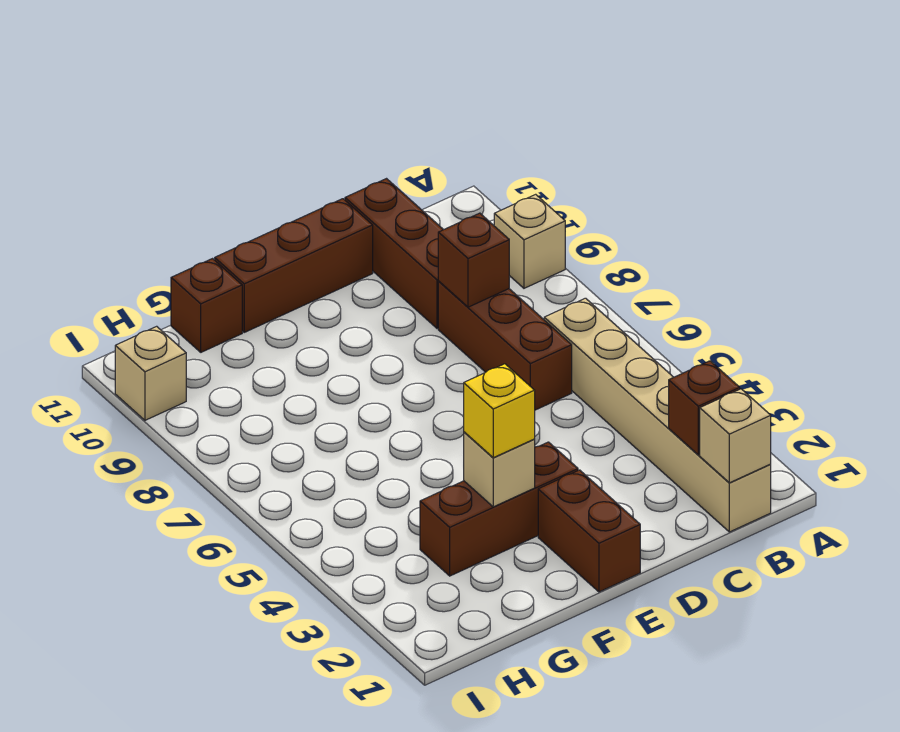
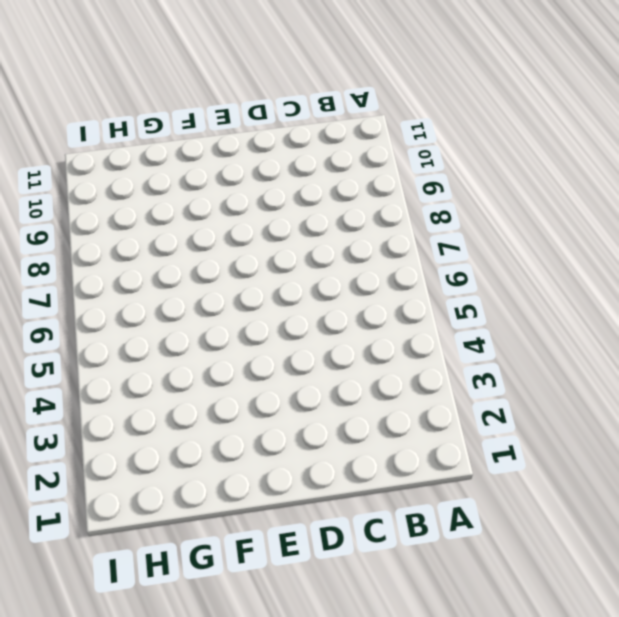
none -> tan 1x1 brick [494,194,565,288]
none -> tan 1x6 brick [544,298,771,532]
none -> brown 1x3 brick [438,282,572,410]

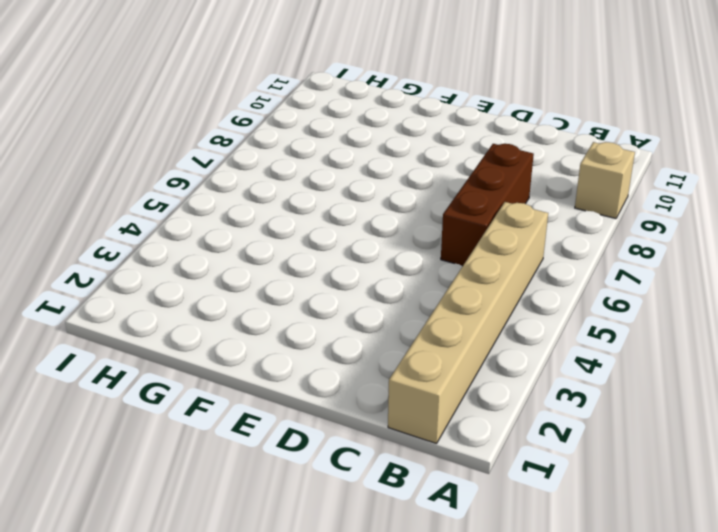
none -> brown 1x3 brick [345,179,443,328]
none -> brown 1x3 brick [215,199,373,332]
none -> brown 1x2 brick [538,470,640,592]

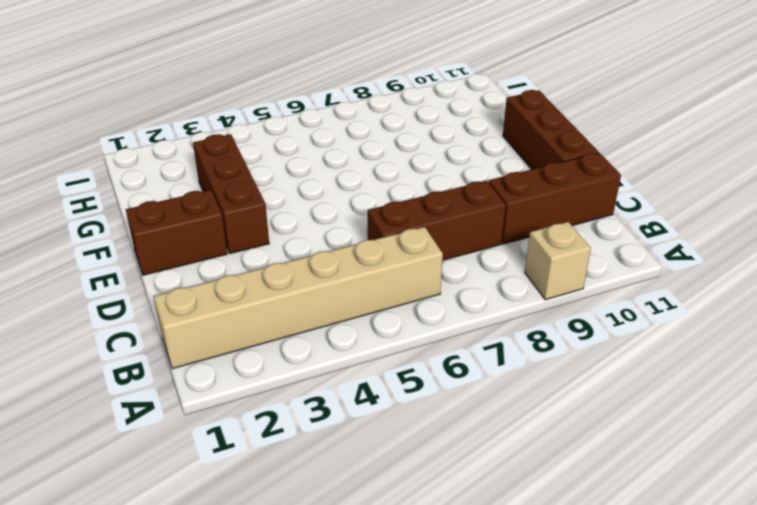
none -> brown 1x1 brick [171,259,242,352]
none -> tan 1x1 brick [115,326,186,420]
none -> tan 1x1 brick [700,389,771,483]

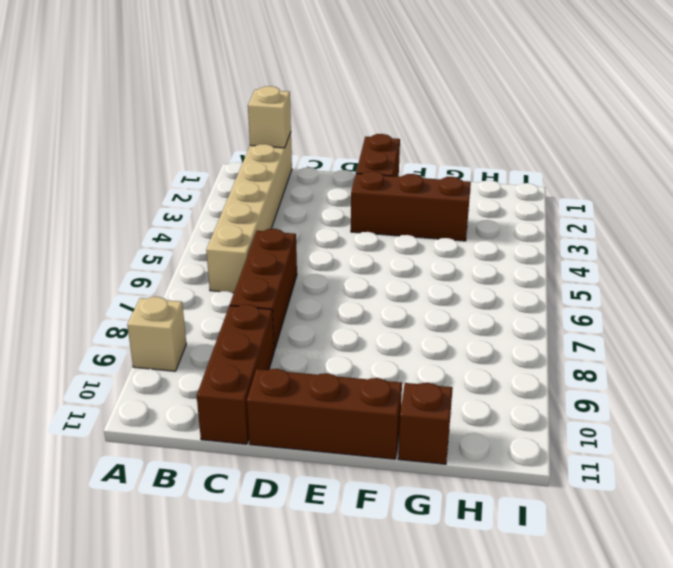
none -> tan 1x1 brick [115,326,186,420]
none -> brown 1x1 brick [669,361,740,455]
none -> brown 1x1 brick [438,213,509,307]

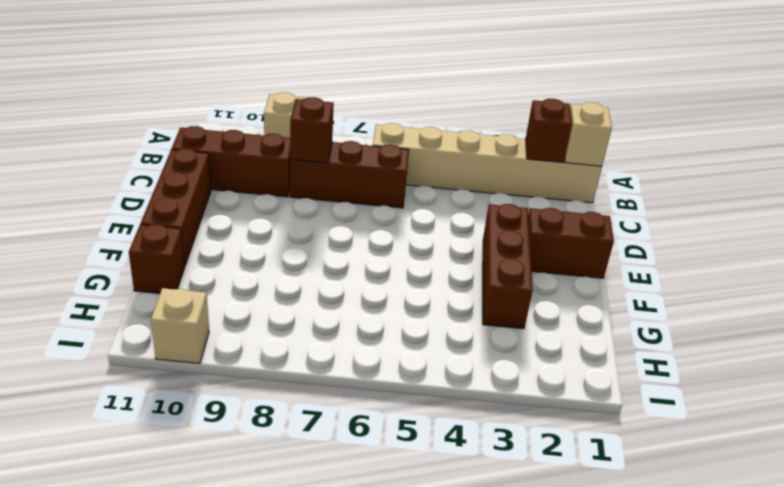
none -> tan 1x1 brick [464,432,535,507]
none -> yellow 1x1 brick [464,364,535,458]

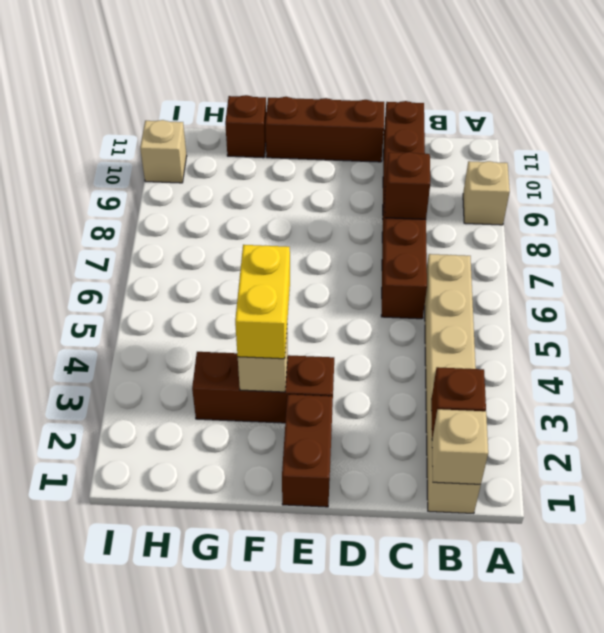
yellow 1x2 brick [235,245,290,359] -> yellow 1x1 brick [464,364,535,458]

